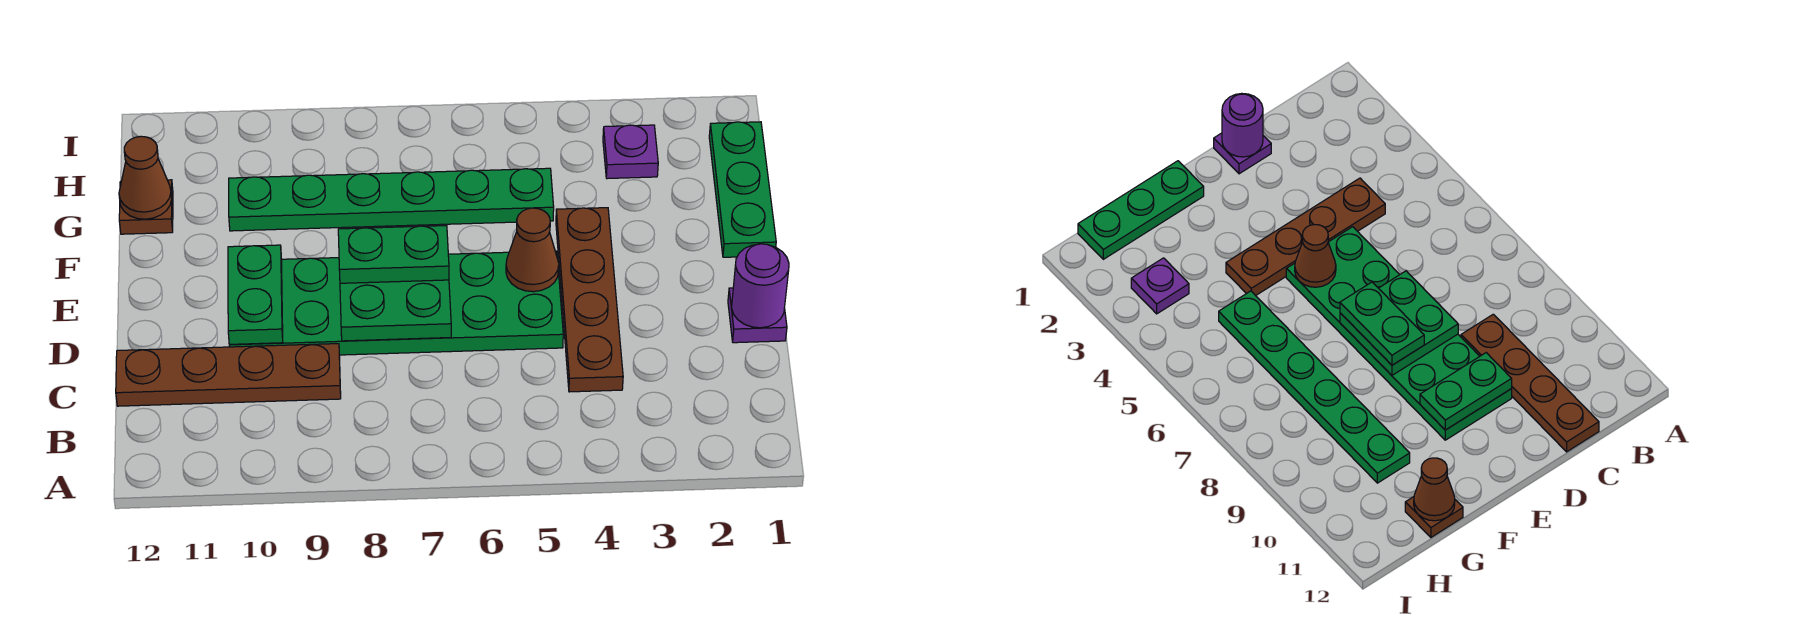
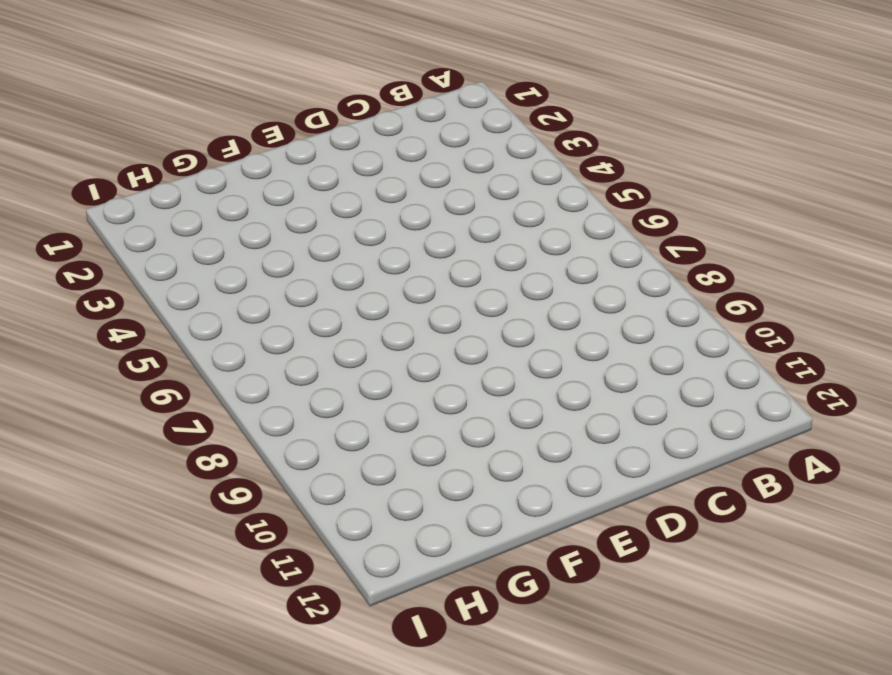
none -> brown 1x4 plate [556,208,623,392]
none -> brown 1x4 plate [116,344,341,406]
none -> purple 1x1 plate [728,288,787,343]

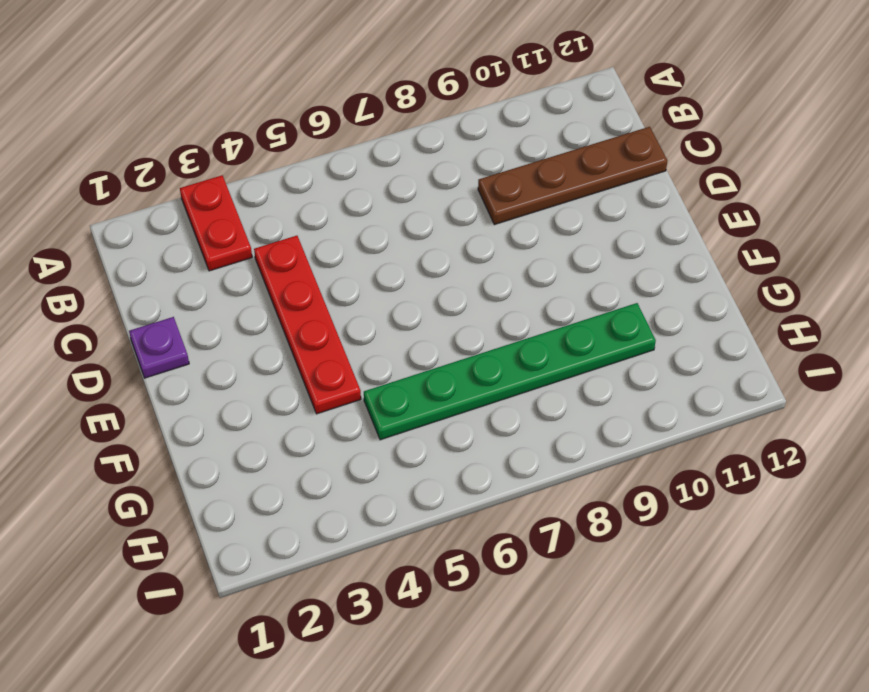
red 1x2 plate [180,175,252,271] -> none
red 1x4 plate [254,236,361,414] -> brown 1x4 plate [556,208,623,392]
none -> green 2x6 plate [229,251,563,355]
none -> green 1x3 plate [709,122,776,257]
none -> brown 1x1 plate [119,180,173,234]

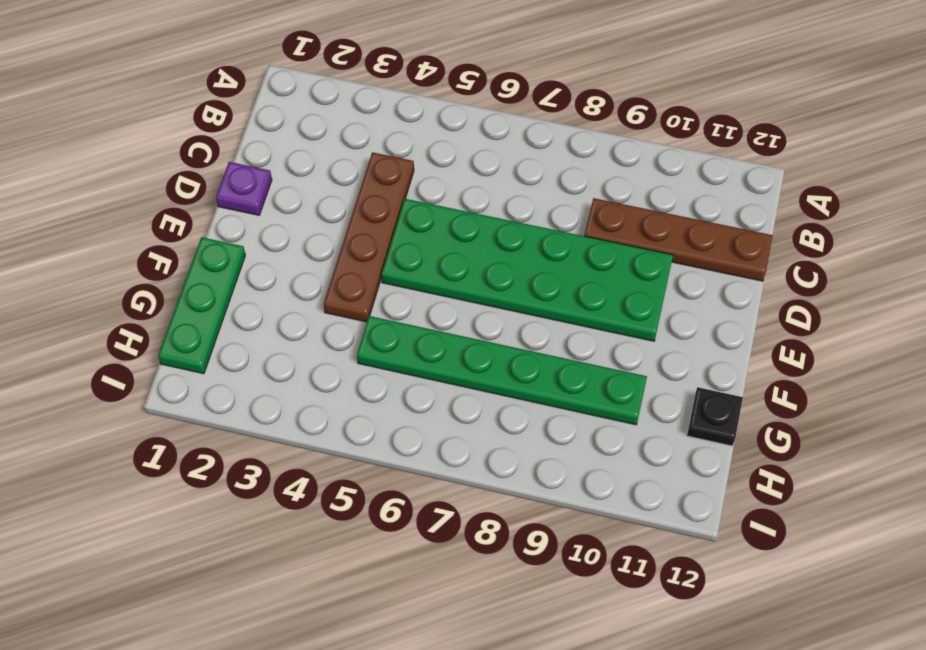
black 1x1 plate [687,387,743,446] -> brown 1x1 plate [119,180,173,234]
none -> purple 1x1 plate [603,125,658,179]
none -> purple 1x1 round brick [732,244,789,328]
none -> green 2x2 plate [340,280,451,341]

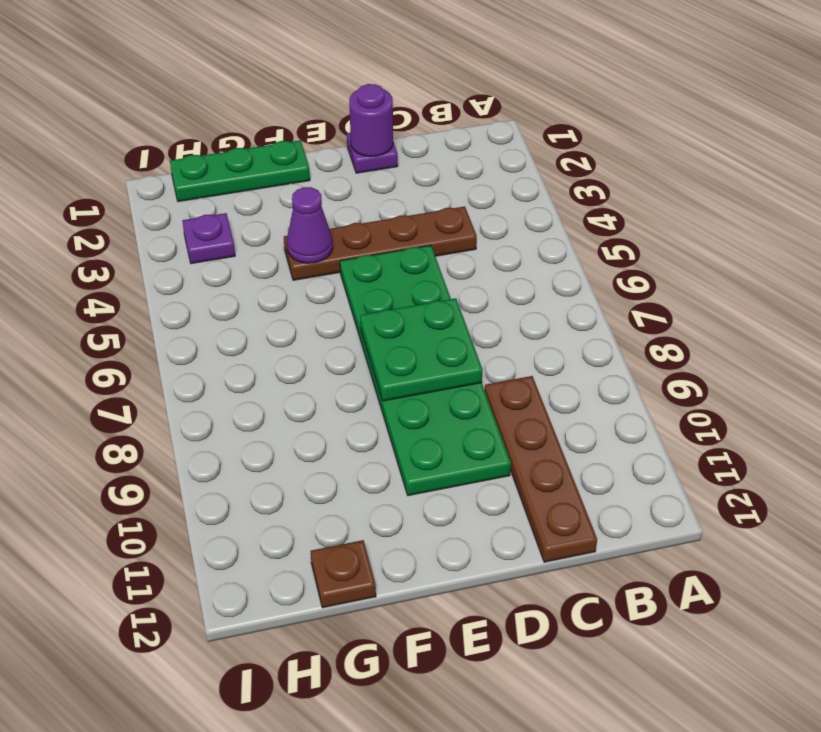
purple 1x1 cone [287,187,333,263] -> none
none -> green 1x6 plate [229,168,554,231]
none -> green 1x2 plate [228,245,283,344]
none -> brown 1x1 cone [506,208,559,292]

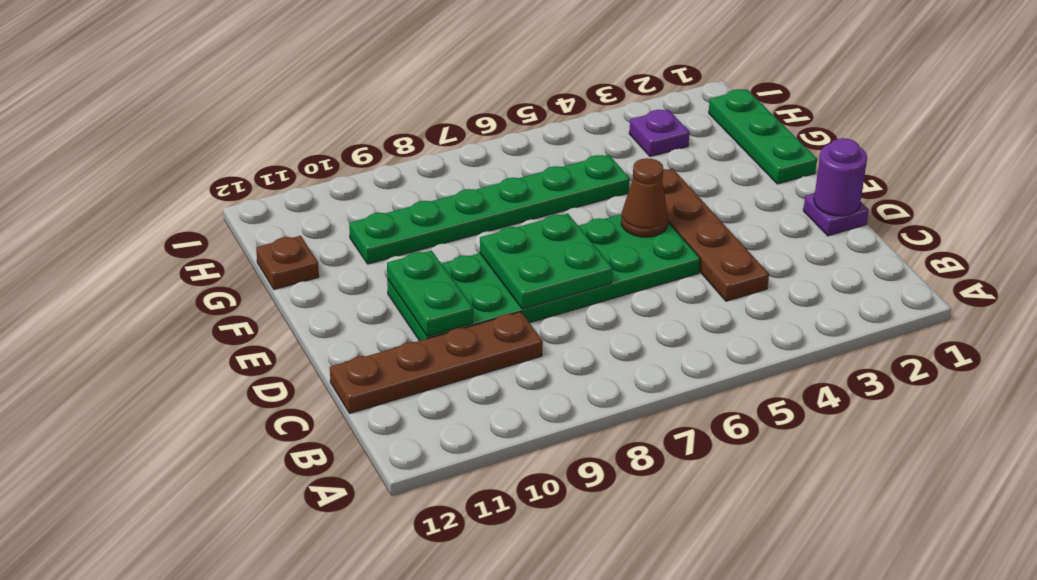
none -> brown 1x1 cone [119,136,172,219]
none -> green 1x2 plate [338,226,449,283]

